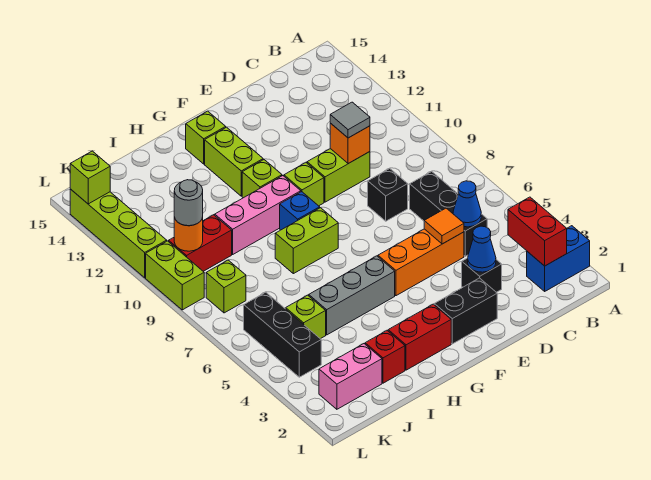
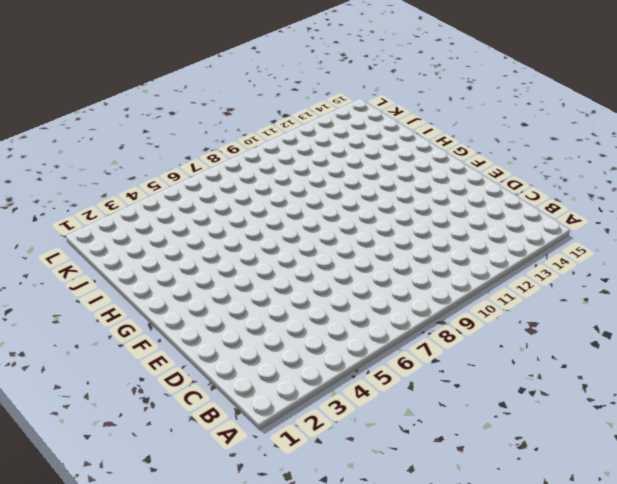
none -> blue 1x2 brick [527,226,590,291]
none -> black 1x3 brick [410,171,487,256]
none -> black 1x1 brick [462,258,502,292]
none -> orange 1x3 brick [378,229,464,296]

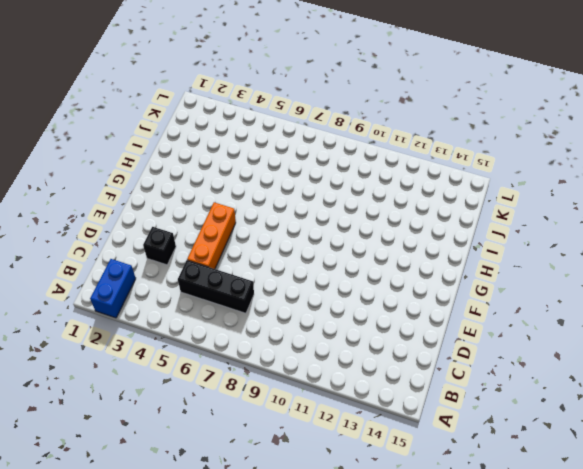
none -> black 1x1 brick [368,168,408,221]
none -> lime 1x2 brick [307,149,370,202]
none -> black 1x2 brick [434,278,497,344]
none -> lime 1x1 brick [284,163,324,206]

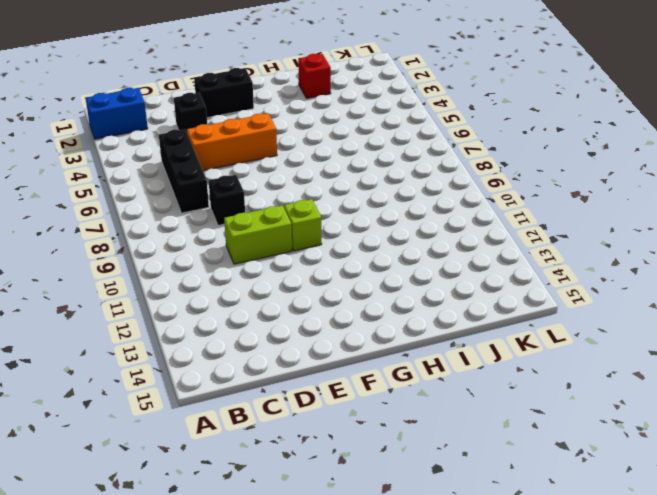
none -> red 1x2 brick [388,304,451,370]
none -> grey 1x3 brick [309,256,395,335]
none -> lime 1x2 brick [275,208,338,274]
none -> blue 1x1 brick [280,192,320,230]

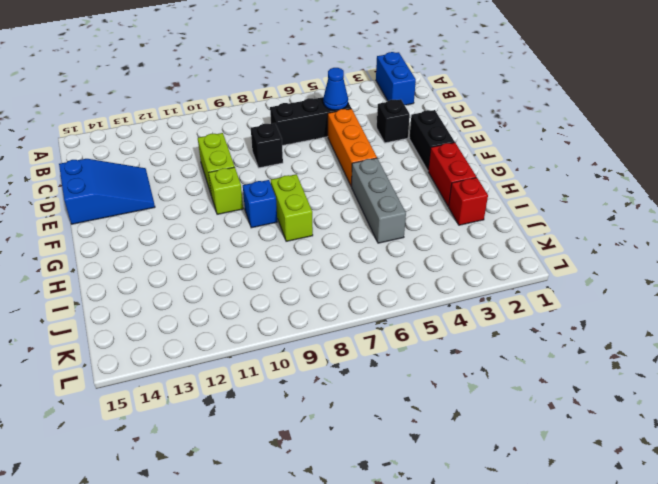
blue 2x3 slope [59,159,155,224] -> none
none -> pink 1x3 brick [215,176,301,254]
none -> lime 1x1 brick [242,160,282,198]
none -> lime 1x2 brick [205,127,264,196]
none -> lime 1x1 brick [186,111,226,164]

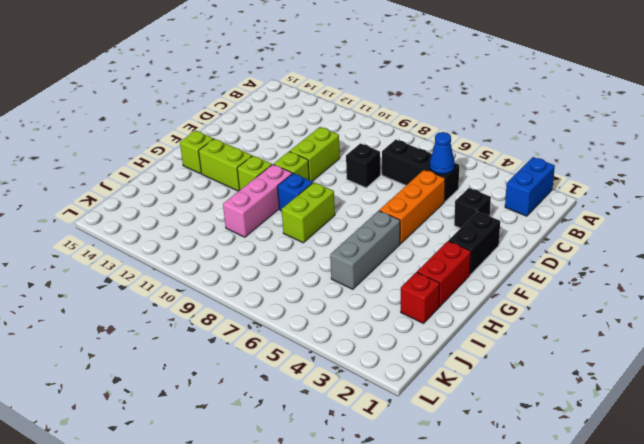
none -> pink 1x2 brick [319,344,382,409]
none -> lime 1x1 brick [286,295,326,339]
none -> red 1x2 brick [169,215,232,271]
none -> black 1x3 brick [244,292,321,377]

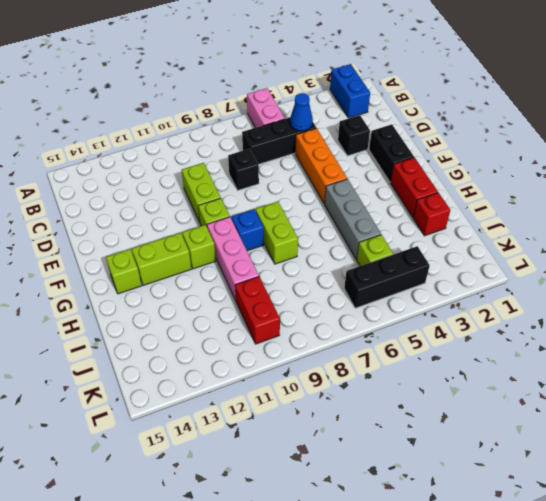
pink 1x2 brick [247,88,285,128] -> pink 1x2 brick moved to [319,344,382,409]
none -> lime 1x1 brick [206,260,246,313]
none -> lime 1x2 brick [146,241,204,310]
none -> lime 1x4 brick [70,189,167,278]
none -> red 1x2 brick [508,197,567,266]

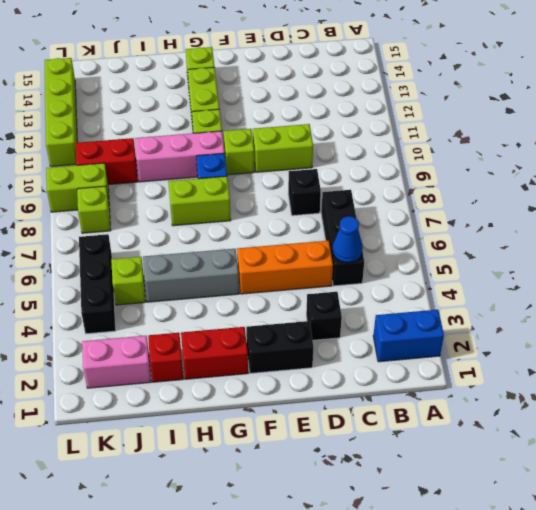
lime 1x2 brick [46,163,109,212] -> lime 1x2 brick turned to [146,241,204,310]
none -> red 1x2 brick [508,197,567,266]
none -> blue 1x1 cone [468,226,496,272]
none -> orange 1x1 tile [424,208,464,244]
none -> orange 1x1 brick [330,123,370,164]

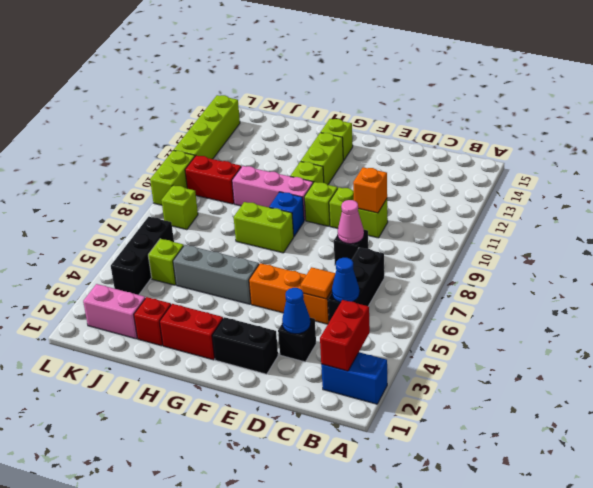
pink 1x1 cone [338,200,364,244] -> none
none -> orange 1x1 round brick [174,217,203,251]
none -> lime 1x1 brick [70,151,110,204]
none -> grey 1x1 tile [330,102,370,138]
none -> grey 1x1 round brick [174,180,203,226]

